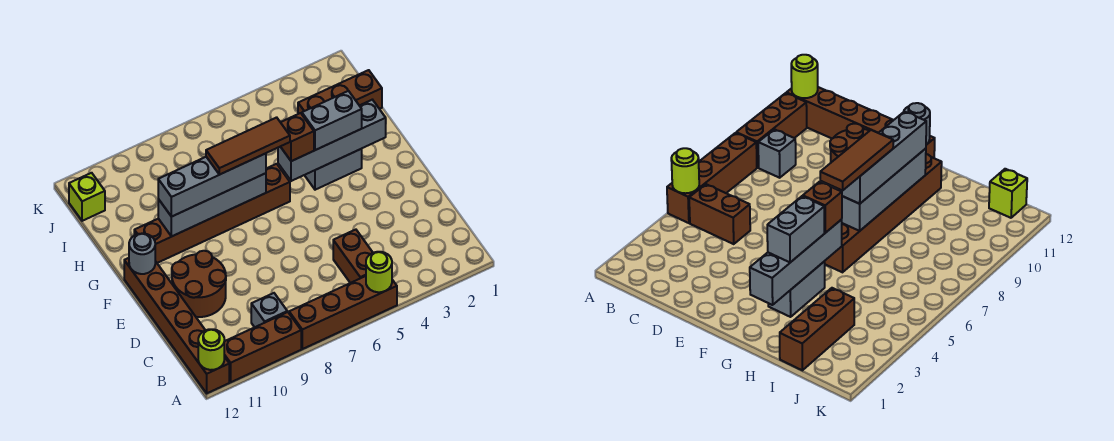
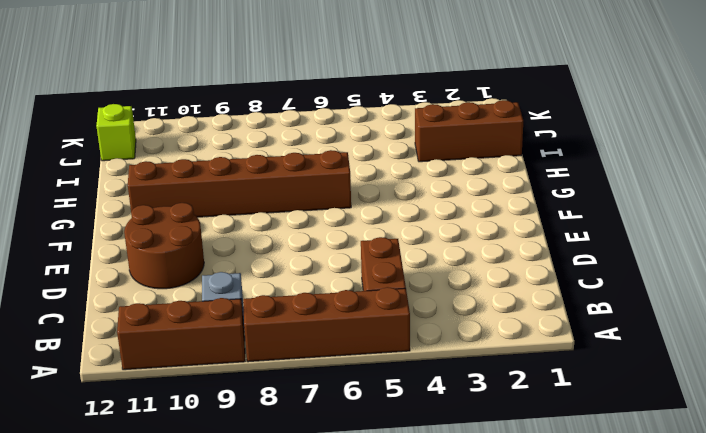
none -> brown 1x6 brick [124,258,229,393]
none -> grey 1x2 brick [305,149,362,190]
none -> lime 1x1 round brick [366,252,392,292]

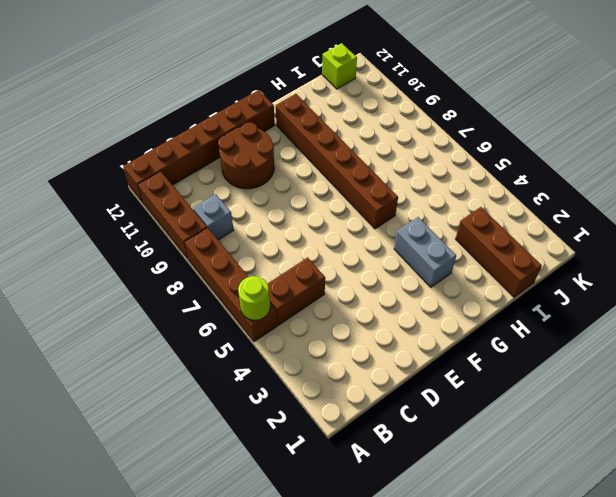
none -> lime 1x1 round brick [198,329,224,370]
none -> grey 1x1 round brick [129,233,155,274]
none -> grey 1x4 brick [278,100,386,181]

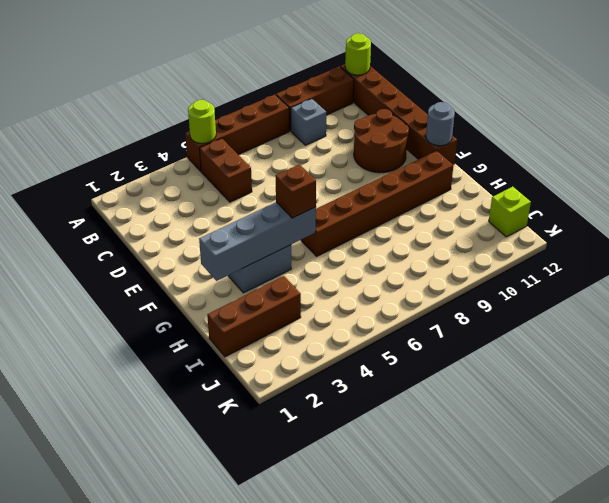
none -> grey 1x4 brick [158,173,266,237]
none -> grey 1x2 brick [302,91,362,150]
none -> grey 1x4 brick [158,153,266,217]

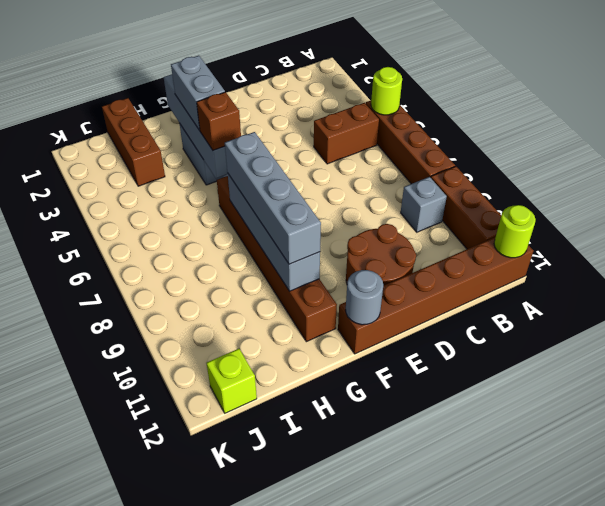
none -> brown 1x3 tile [206,117,290,175]

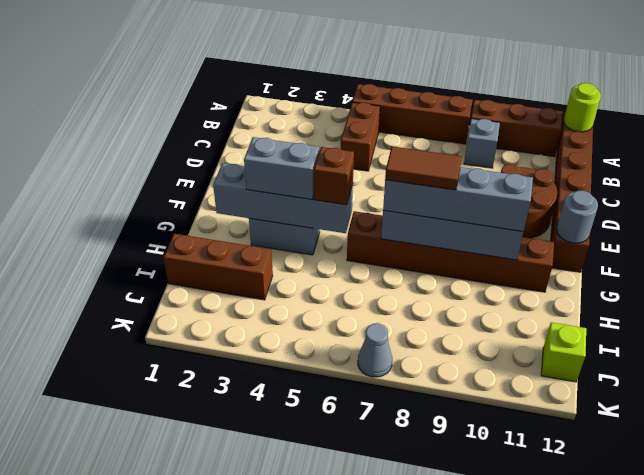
brown 1x2 tile [385,146,462,190] -> brown 1x3 tile [206,117,290,175]
grey 1x1 cone [358,324,392,377] -> none
none -> lime 1x1 round brick [366,252,392,292]

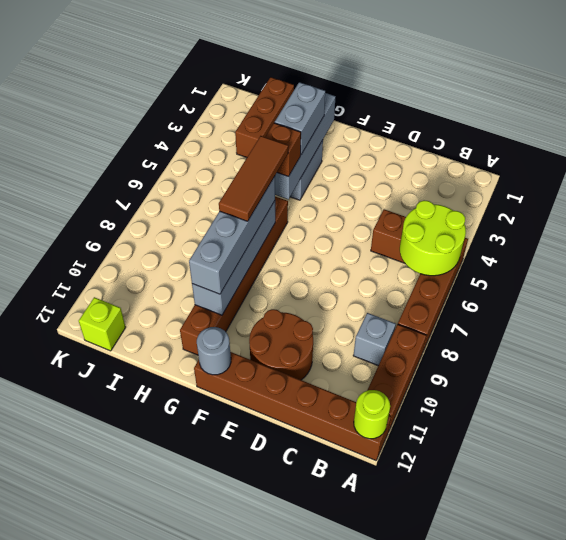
lime 2x2 round brick [400,200,466,276] -> lime 1x1 round brick [366,252,392,292]

